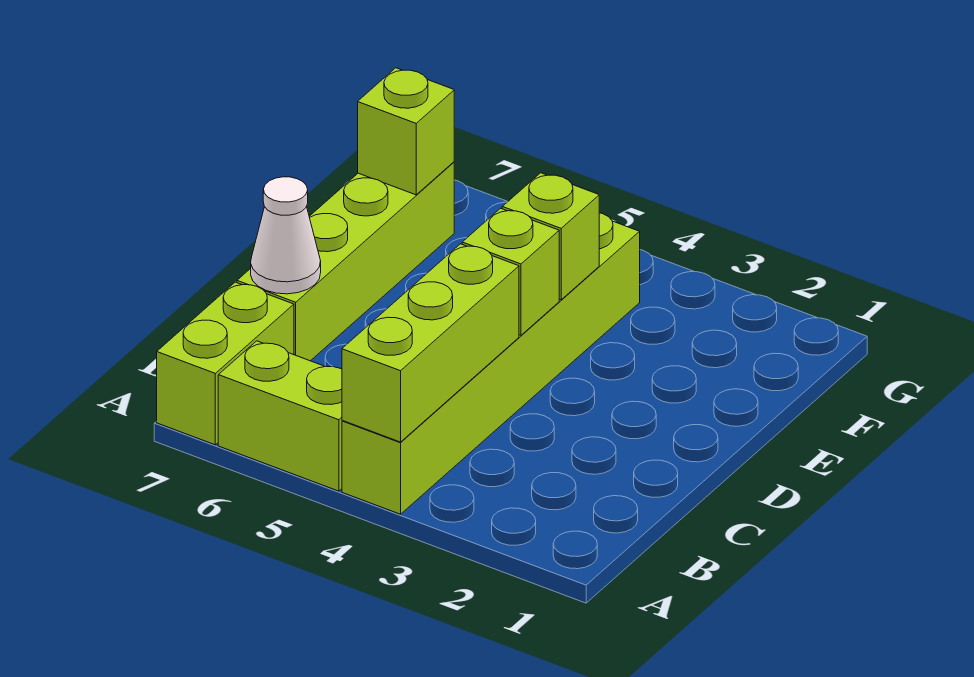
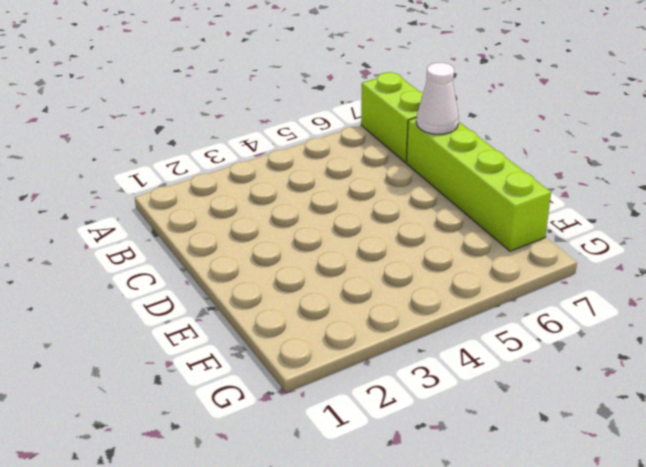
none -> lime 1x6 brick [342,213,640,514]
none -> lime 1x2 brick [218,341,342,491]

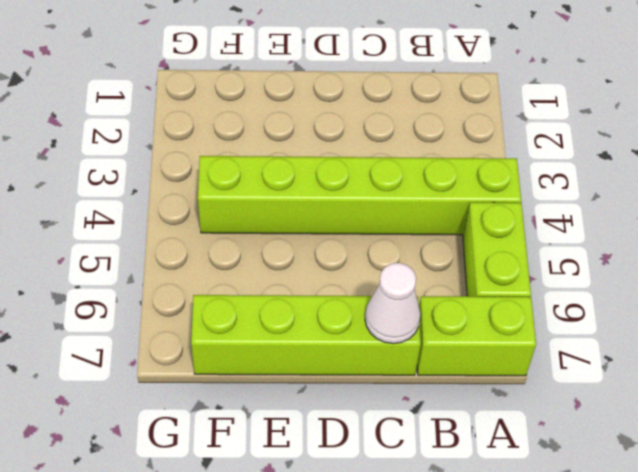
none -> lime 1x3 brick [342,244,519,442]
none -> lime 1x1 brick [462,208,559,335]

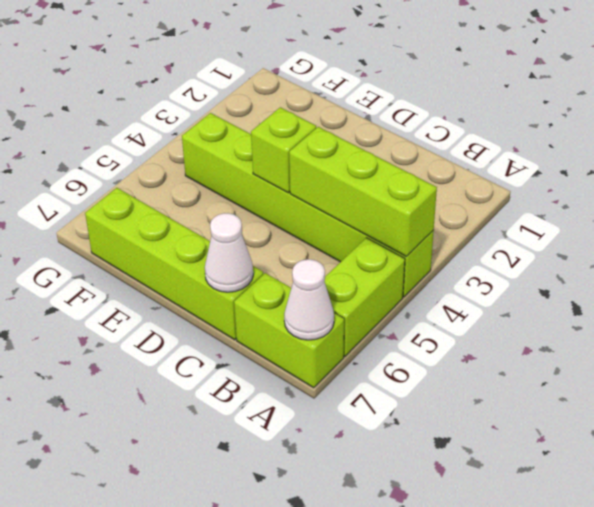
white 1x1 cone [284,259,334,340] -> none
none -> lime 1x1 brick [502,173,599,300]
none -> lime 1x1 brick [358,68,454,195]

